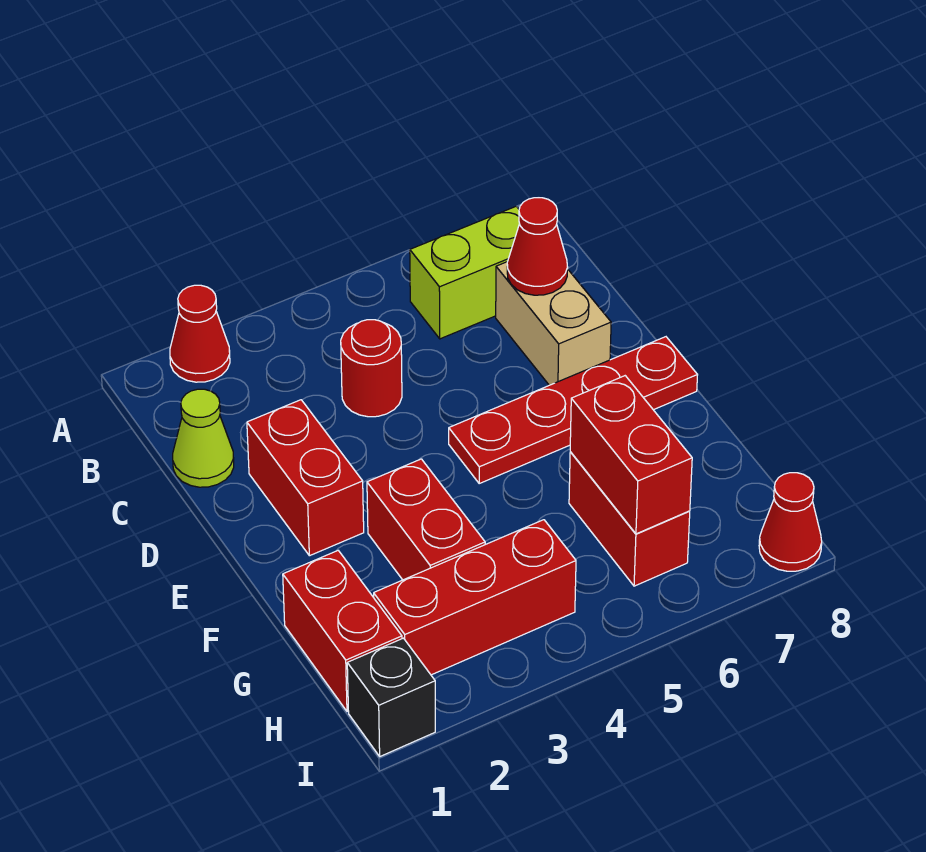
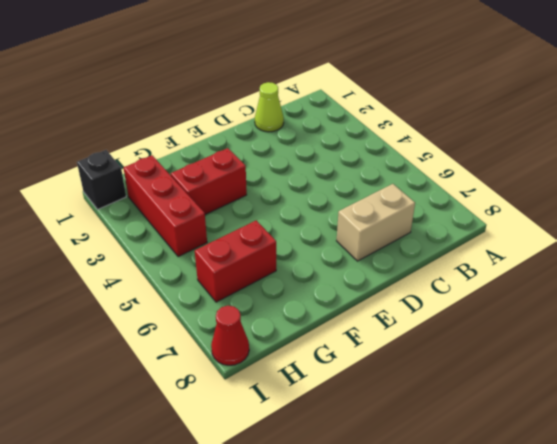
none -> red 1x1 cone [170,285,230,382]
none -> lime 1x2 brick [410,206,520,339]
none -> red 1x1 round brick [341,320,402,417]

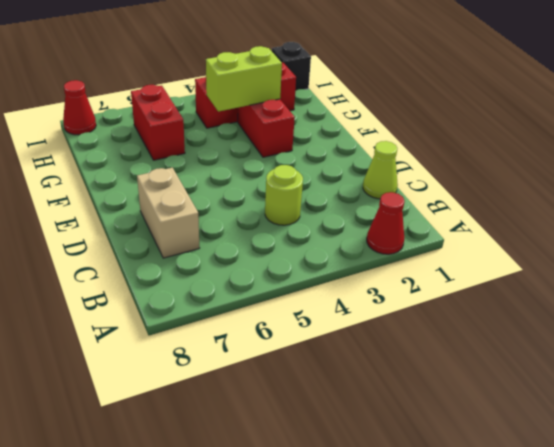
lime 1x1 round brick [265,165,303,225] -> red 1x1 round brick [341,320,402,417]
lime 1x2 brick [206,46,282,111] -> lime 1x2 brick moved to [410,206,520,339]
none -> red 1x2 brick [247,400,364,556]
none -> red 1x4 plate [449,337,697,483]
none -> red 1x2 brick [283,551,402,712]

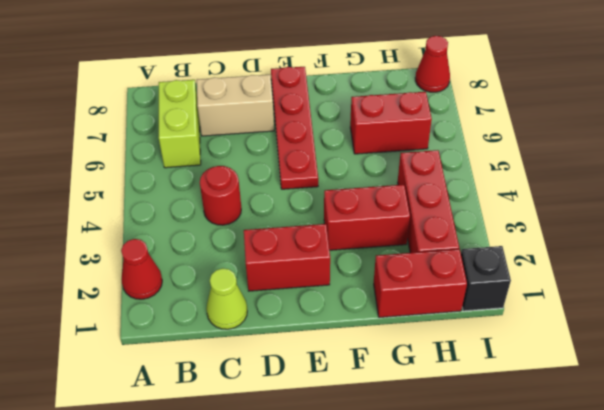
none -> red 1x1 cone [507,198,568,295]
none -> red 1x2 brick [570,376,692,534]

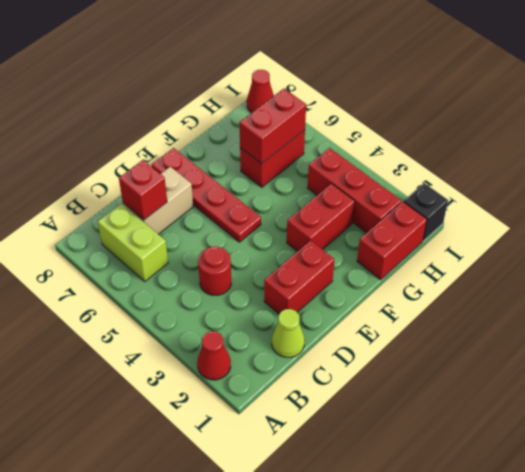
red 1x1 brick [119,160,167,220] -> red 1x1 cone [507,198,568,295]

